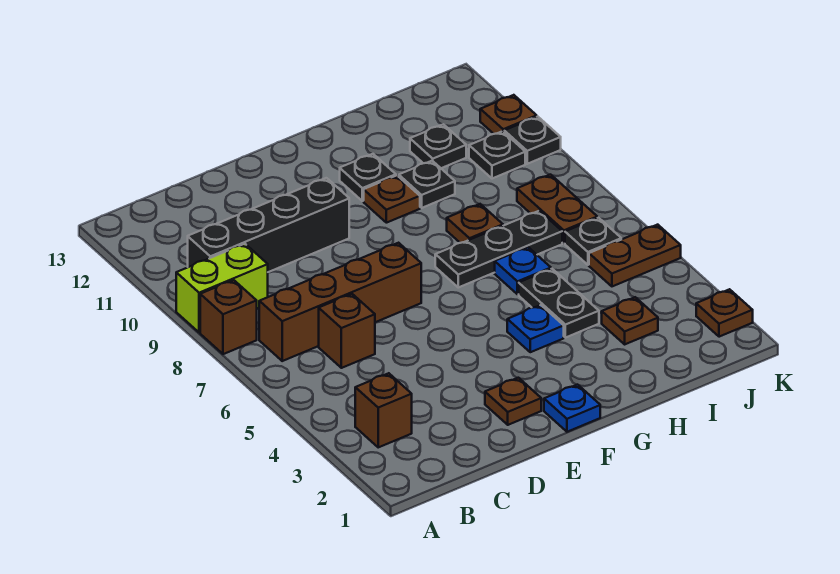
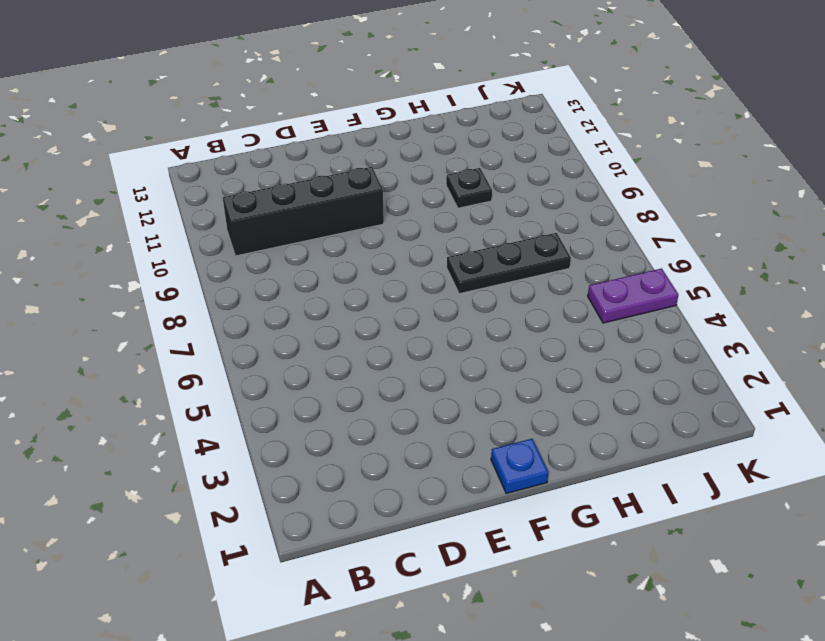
purple 1x2 plate [588,268,678,323] -> brown 1x2 plate [589,225,681,286]
none -> brown 1x1 brick [200,280,257,354]
none -> lime 1x2 brick [176,244,268,333]
none -> brown 1x1 brick [355,373,412,447]

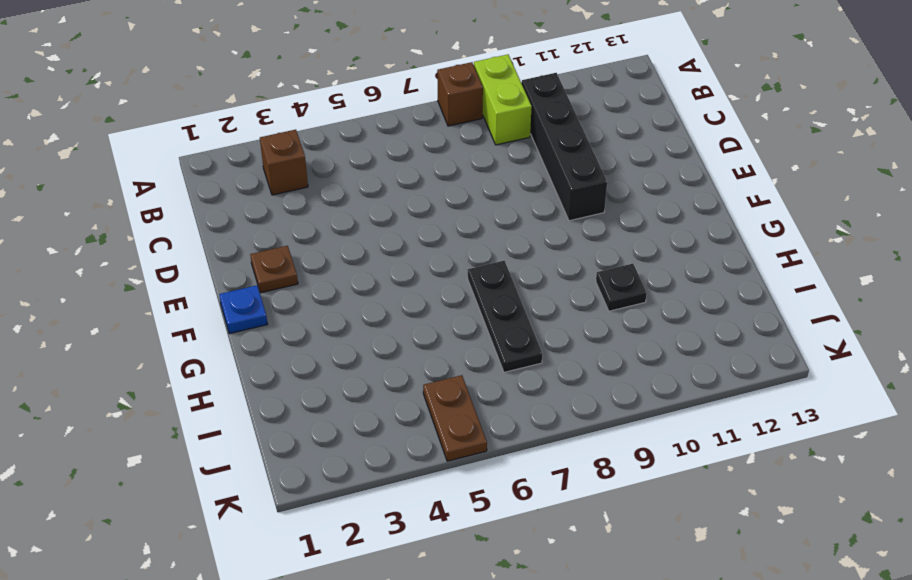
none -> brown 1x4 brick [259,243,421,361]
none -> brown 1x1 brick [319,294,375,368]
none -> blue 1x1 plate [507,305,564,352]

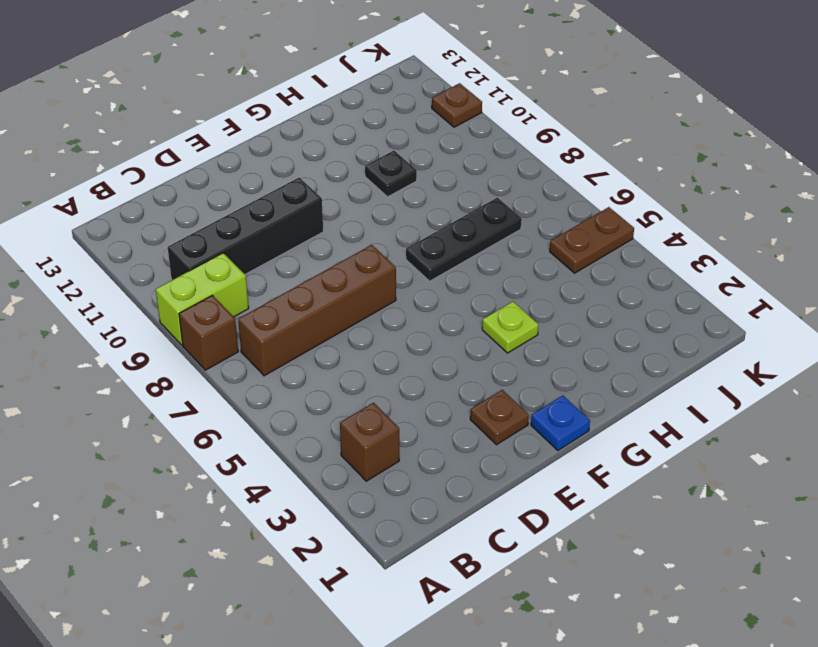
lime 1x1 plate [482,302,538,353] -> blue 1x1 plate [507,305,564,352]
none -> brown 1x1 brick [319,294,375,368]
none -> brown 1x1 plate [364,175,420,223]
none -> black 1x1 plate [340,154,396,201]

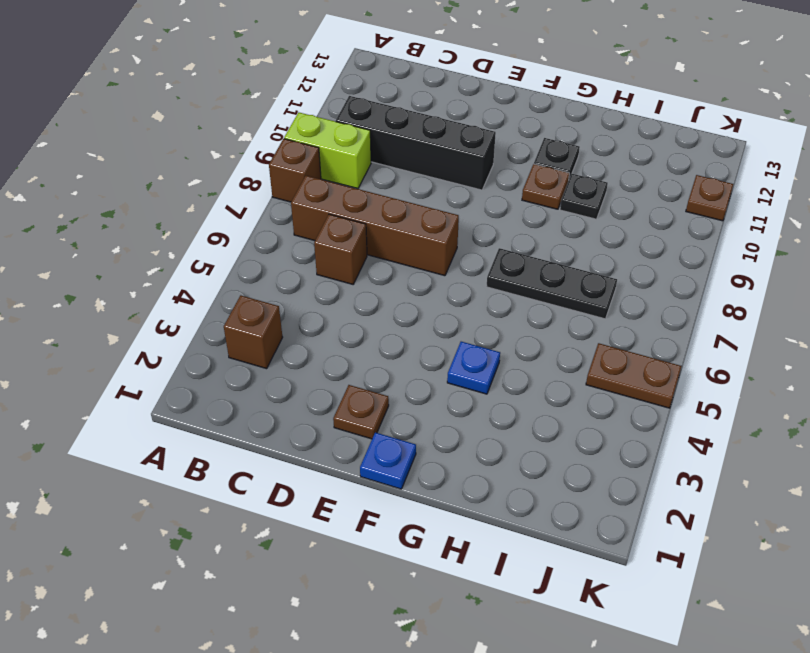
none -> black 1x2 plate [519,269,599,338]
none -> blue 1x1 plate [495,247,551,294]
none -> brown 1x1 plate [447,204,503,243]

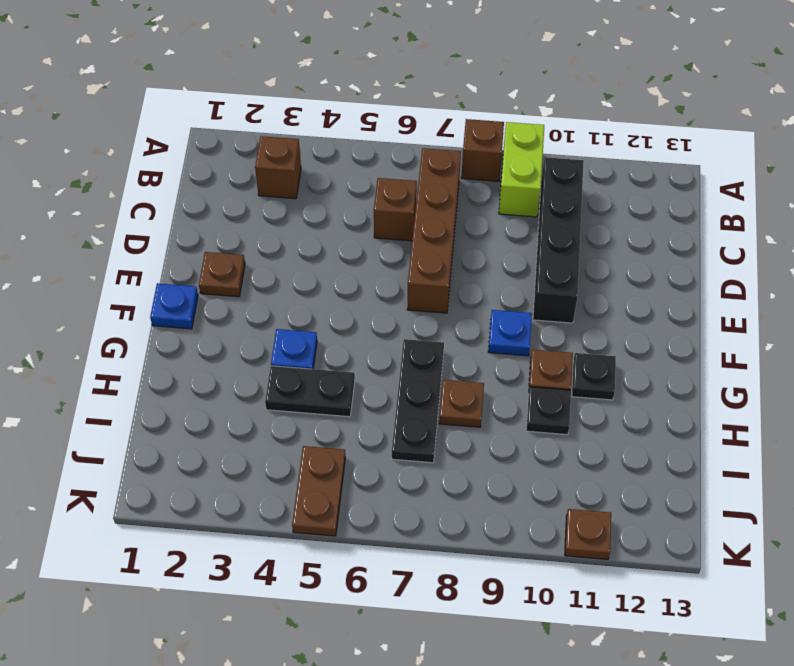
blue 1x1 plate [488,310,532,356] -> blue 1x1 plate moved to [495,247,551,294]
none -> brown 1x1 plate [602,297,658,344]
none -> black 1x1 plate [410,124,466,168]
none -> black 1x1 plate [565,218,621,265]

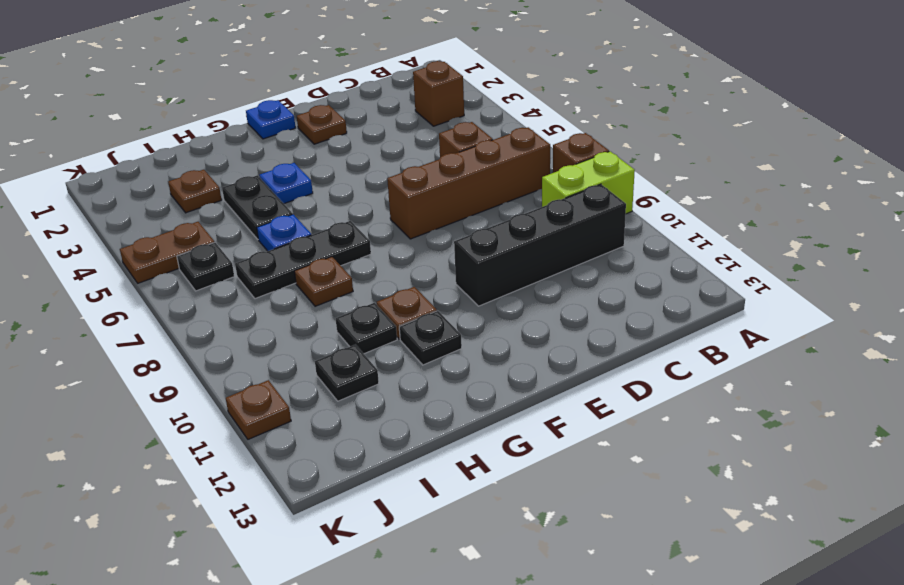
none -> brown 1x2 plate [517,175,597,243]
none -> black 1x1 plate [469,131,525,179]
none -> brown 1x1 plate [696,289,753,337]

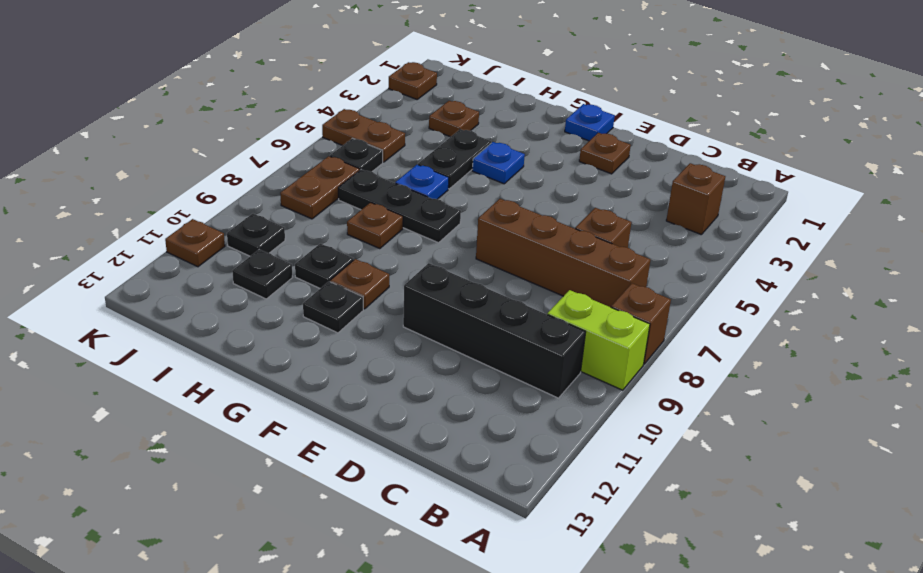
none -> black 1x1 plate [504,117,561,164]

